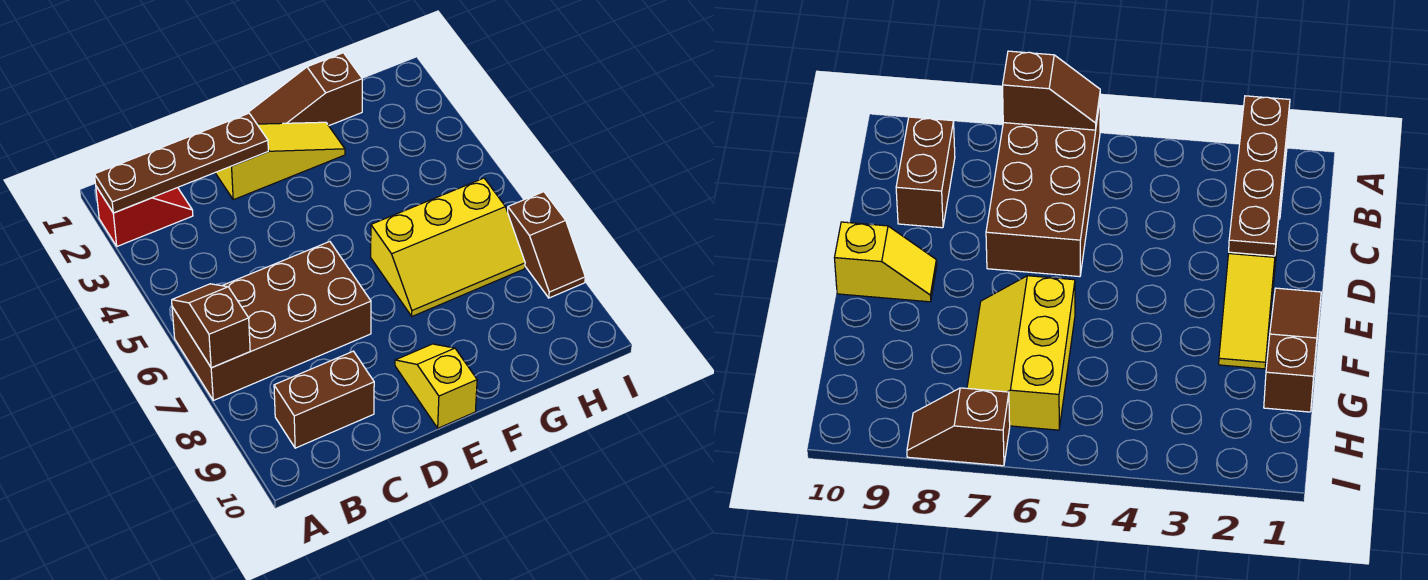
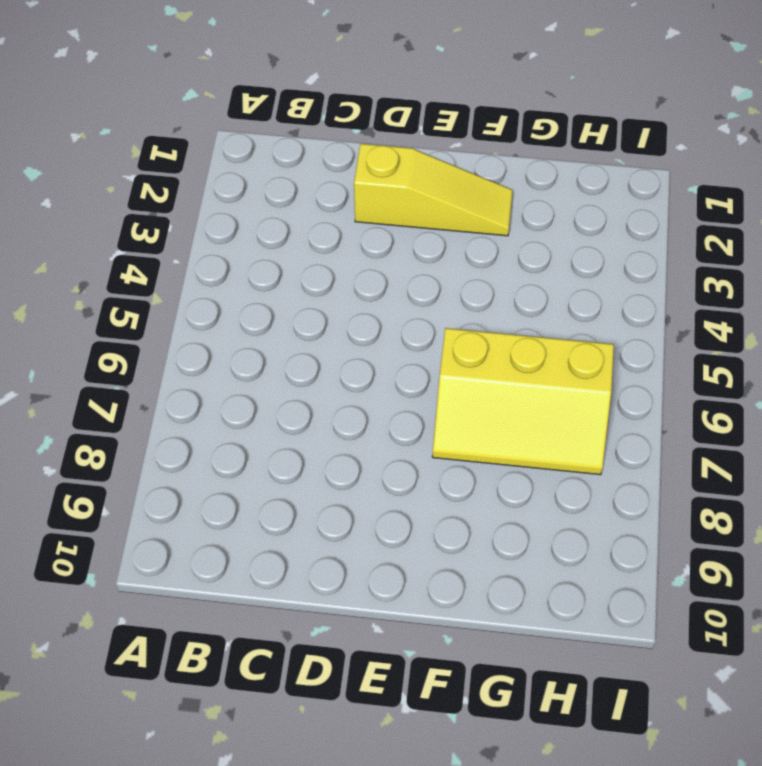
none -> red 1x2 slope [96,187,193,246]
none -> brown 2x4 brick [172,242,371,400]

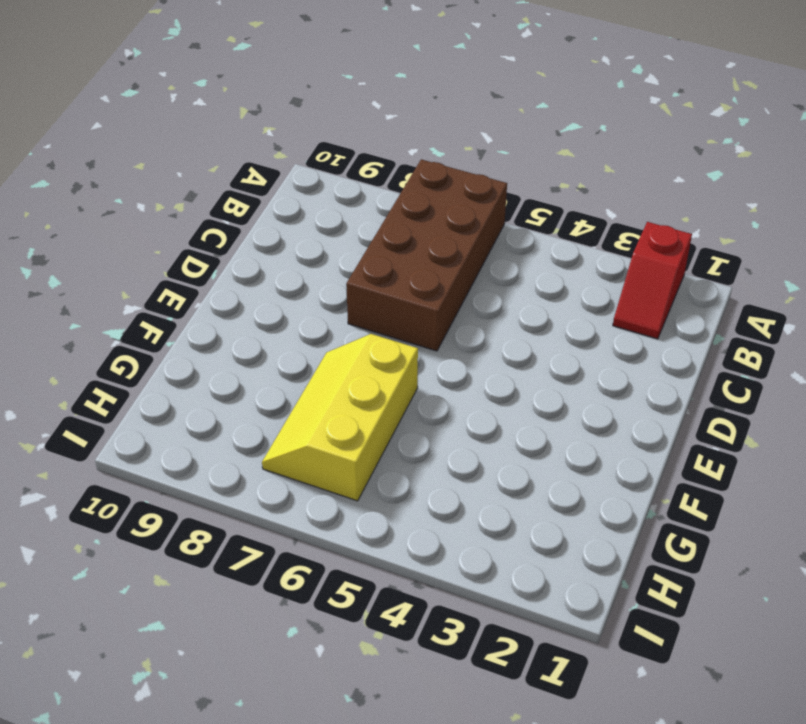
none -> brown 1x2 brick [274,351,374,448]
none -> yellow 1x3 slope [215,122,345,200]

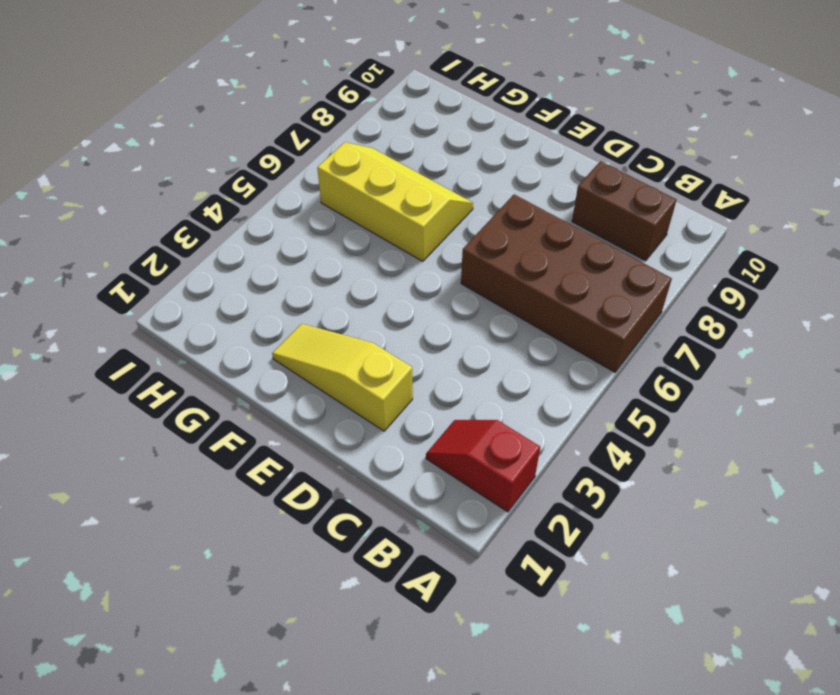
none -> brown 1x3 slope [247,53,362,126]
none -> yellow 1x2 slope [395,344,477,428]

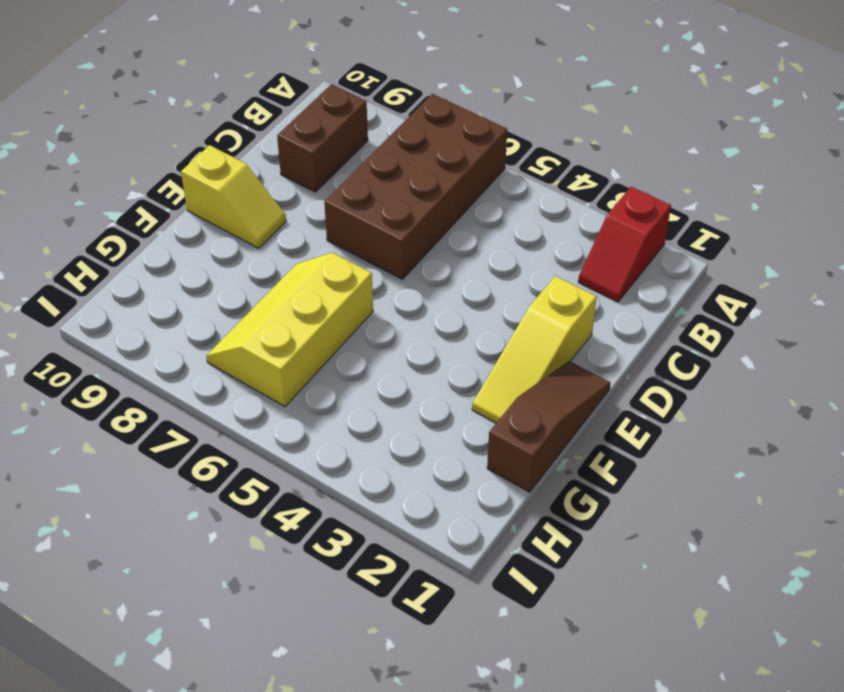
none -> brown 1x2 slope [508,192,585,298]
none -> brown 1x4 plate [95,113,268,213]

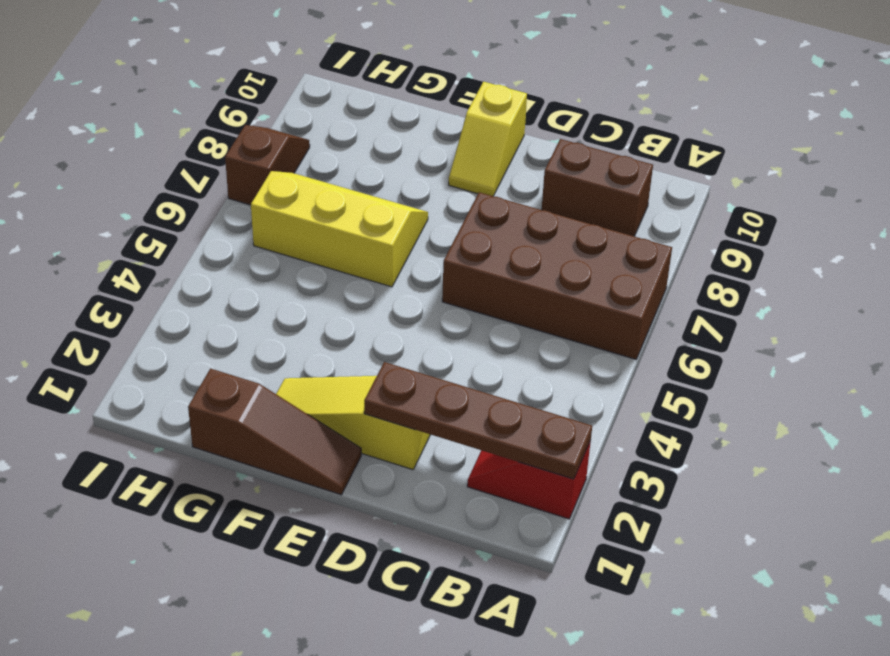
none -> brown 1x2 slope [172,284,250,368]

